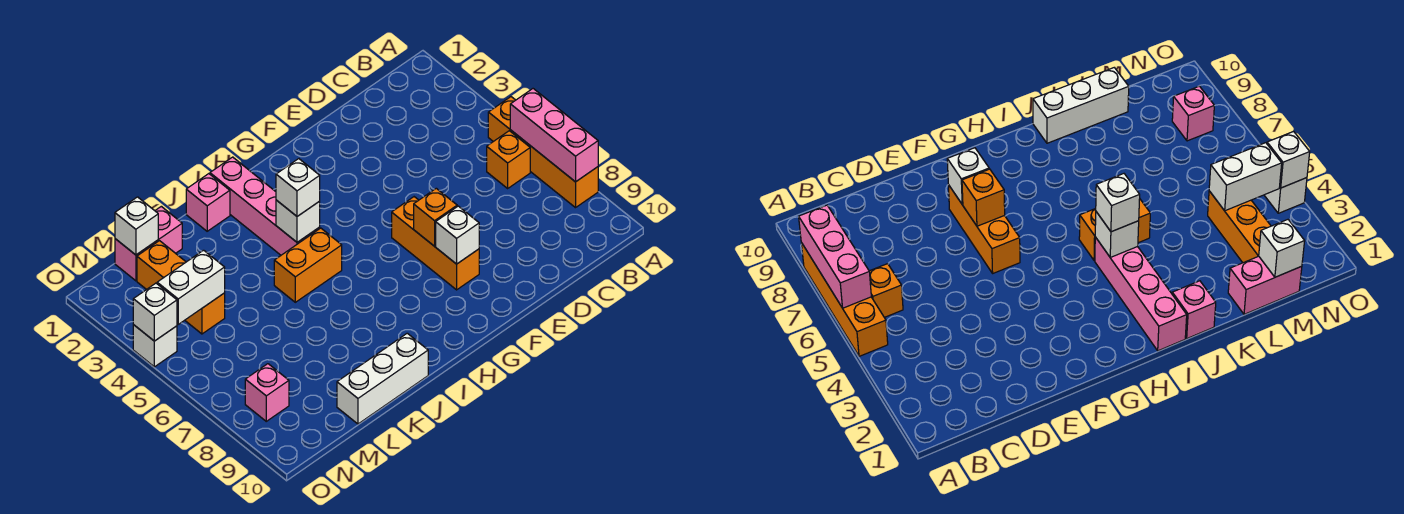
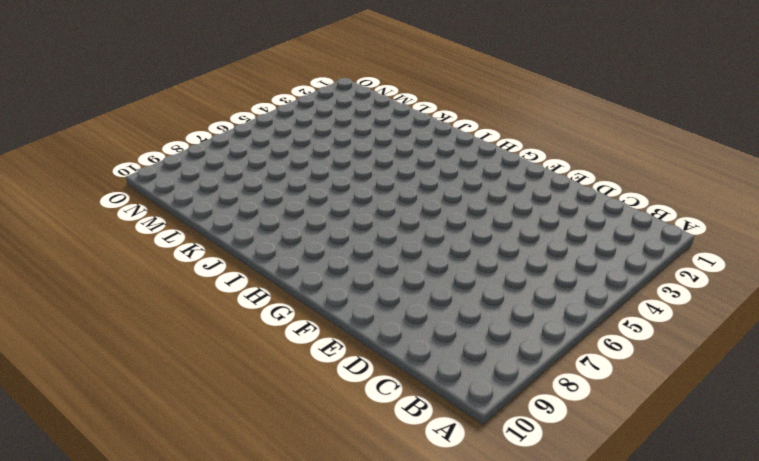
none -> orange 1x4 brick [488,97,598,208]
none -> orange 1x1 brick [487,131,530,188]
none -> orange 1x3 brick [392,197,479,290]

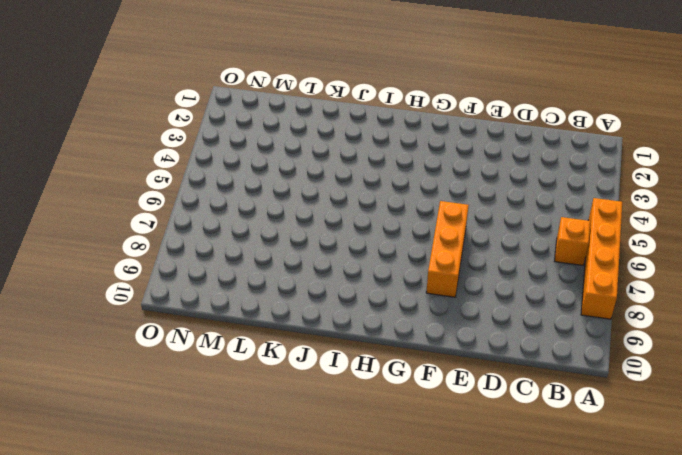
none -> pink 1x4 brick [210,157,320,255]
none -> orange 1x2 brick [274,228,342,302]
none -> pink 1x1 brick [186,174,230,231]

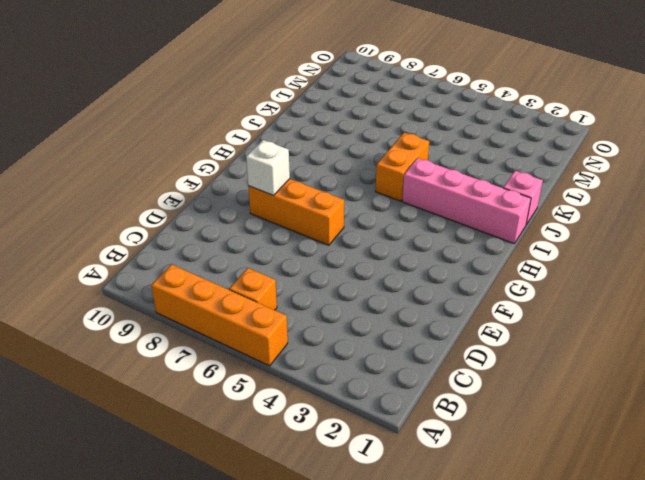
none -> white 1x3 brick [337,333,428,424]
none -> pink 1x2 brick [115,206,182,281]
none -> orange 1x3 brick [137,241,225,334]

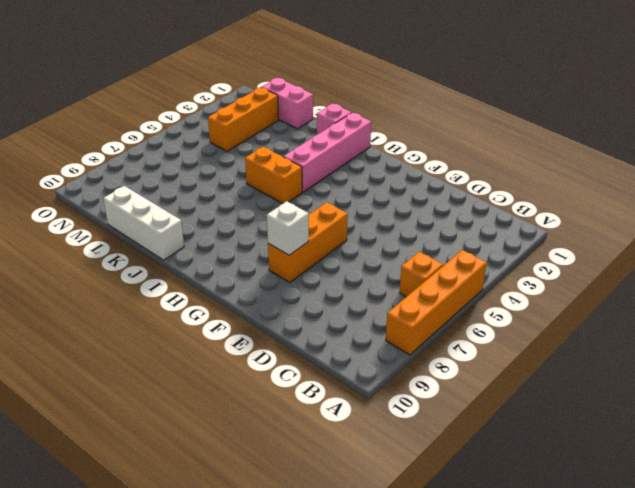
none -> pink 1x1 brick [245,364,289,421]
none -> white 1x1 brick [133,325,177,367]
none -> pink 1x3 brick [510,89,598,182]

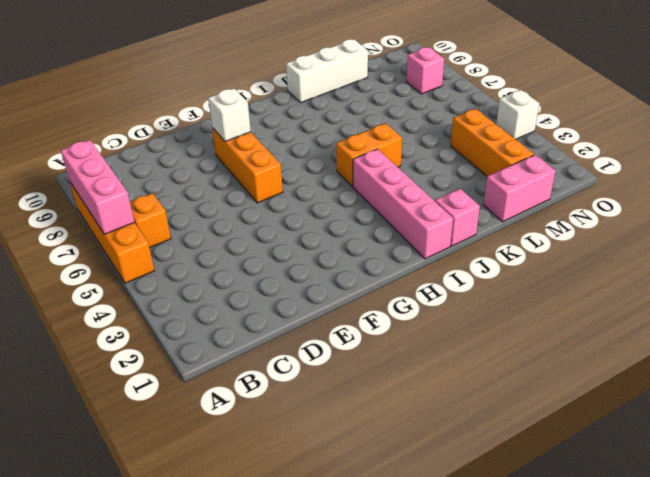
none -> orange 1x1 brick [414,188,457,246]
none -> white 1x1 brick [276,200,320,242]
none -> white 1x1 brick [115,197,158,255]

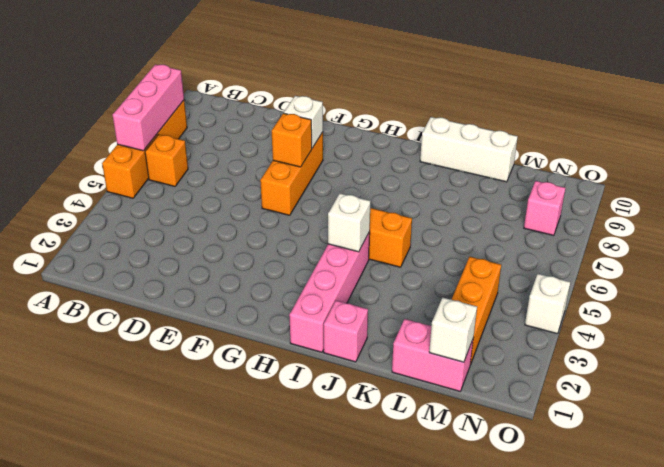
none -> white 1x2 brick [157,250,225,324]
none -> white 1x1 brick [133,283,177,341]
none -> white 1x1 brick [276,159,320,216]

